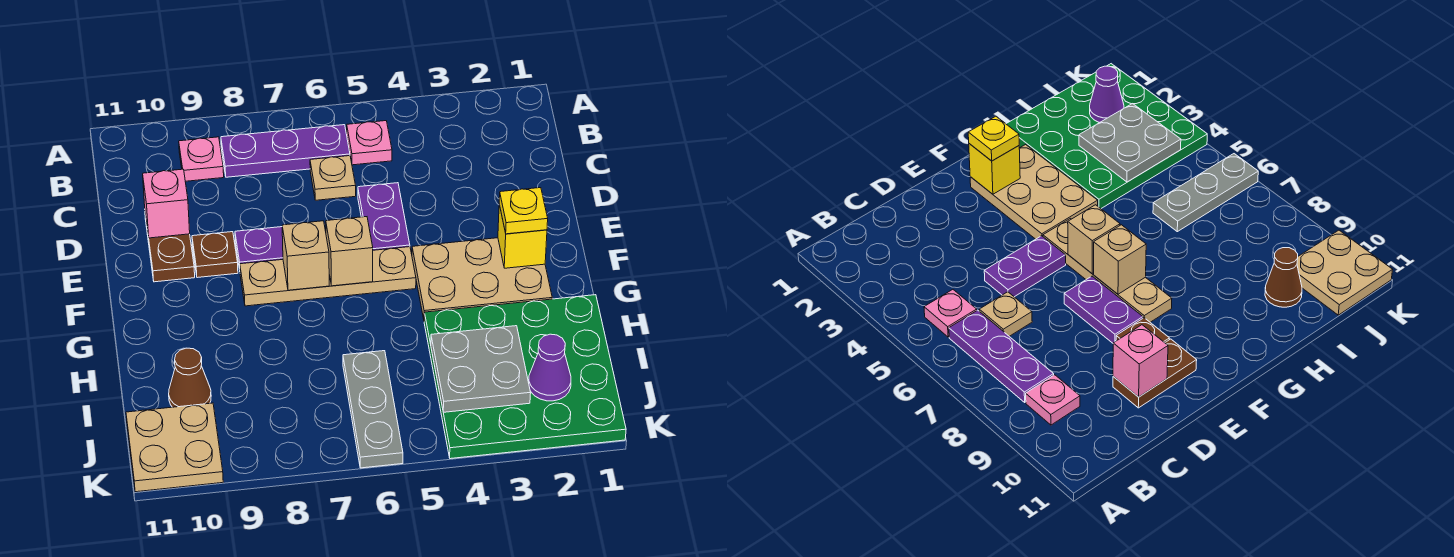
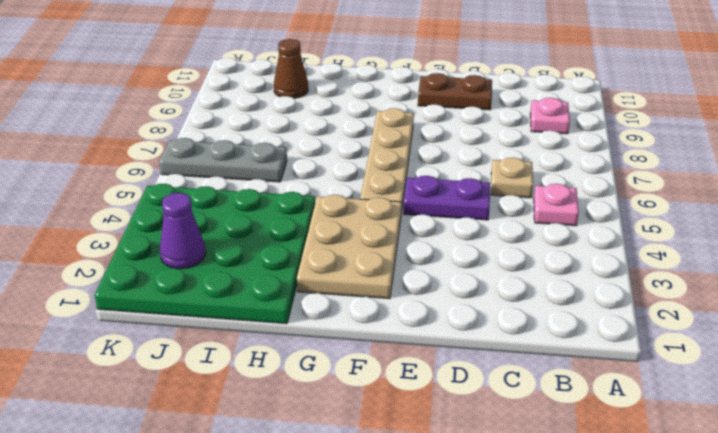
none -> purple 1x3 plate [221,125,350,177]
none -> purple 1x2 plate [235,227,283,270]
none -> brown 1x1 plate [192,232,238,278]

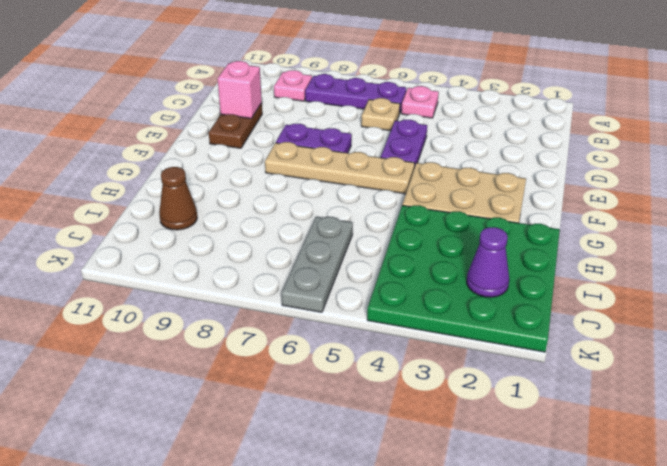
none -> brown 1x1 plate [192,232,238,278]
none -> tan 2x2 plate [126,403,223,492]
none -> yellow 1x1 brick [498,205,547,268]

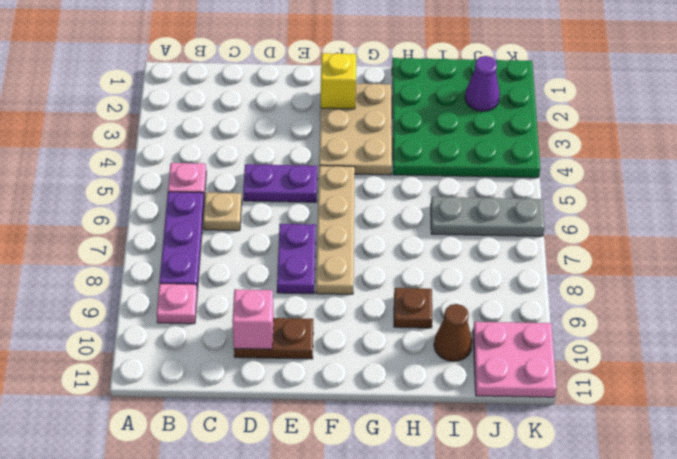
brown 1x1 plate [394,288,433,328] -> brown 1x1 plate moved to [192,232,238,278]
pink 2x2 plate [473,322,556,397] -> tan 2x2 plate [126,403,223,492]
none -> tan 1x1 brick [326,217,373,286]
none -> tan 1x1 brick [282,221,329,290]
none -> grey 2x2 plate [431,326,531,412]

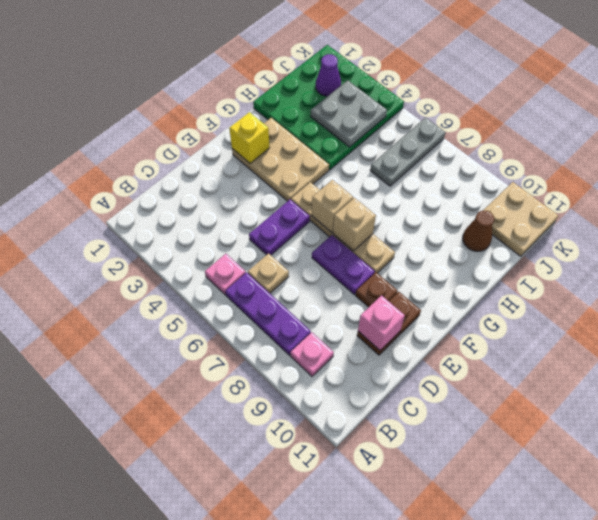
none -> yellow 1x1 plate [499,188,548,234]

